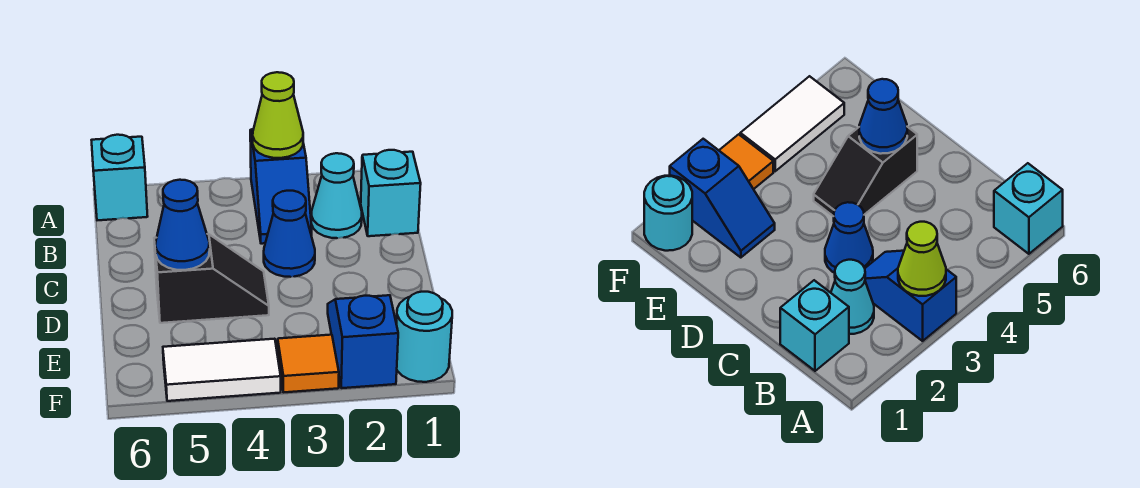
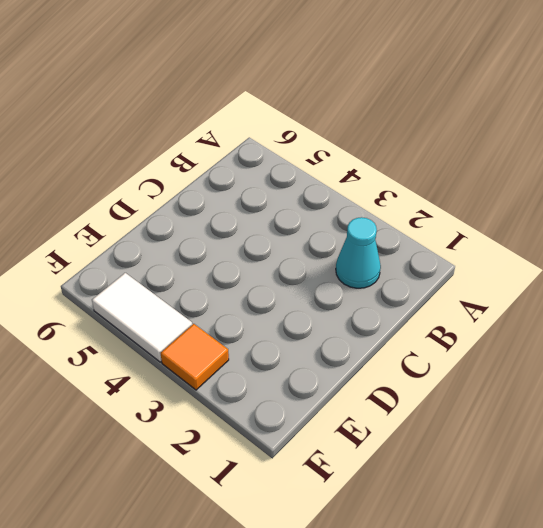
none -> blue 1x2 slope [250,129,312,244]
none -> cyan 1x1 brick [92,135,148,220]
none -> cyan 1x1 brick [361,150,421,236]

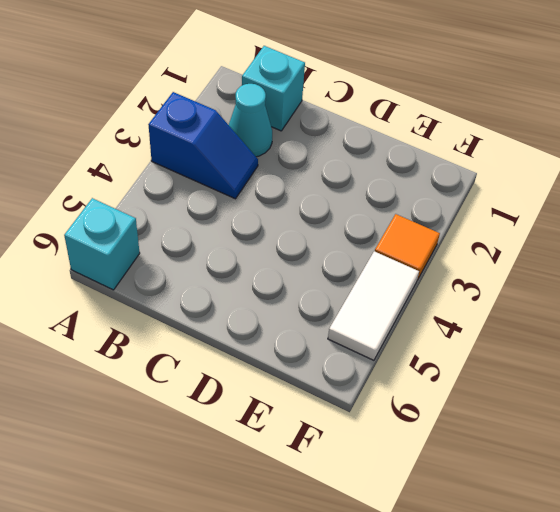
none -> blue 1x1 cone [264,191,315,277]
none -> black 1x2 slope [154,234,269,323]
none -> blue 1x2 slope [328,295,398,388]

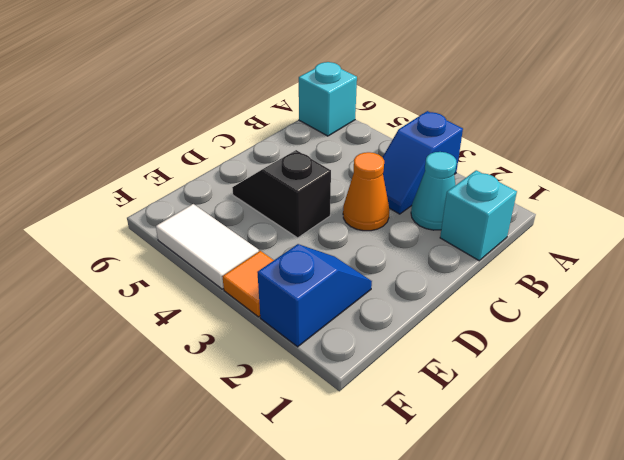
orange 1x1 cone [343,152,389,231] -> blue 1x1 cone [264,191,315,277]
black 1x2 slope [232,150,331,238] -> black 1x2 slope turned to [154,234,269,323]
none -> cyan 1x1 round brick [396,292,452,382]
none -> lime 1x1 cone [253,72,303,158]
none -> blue 1x1 cone [155,180,210,270]

